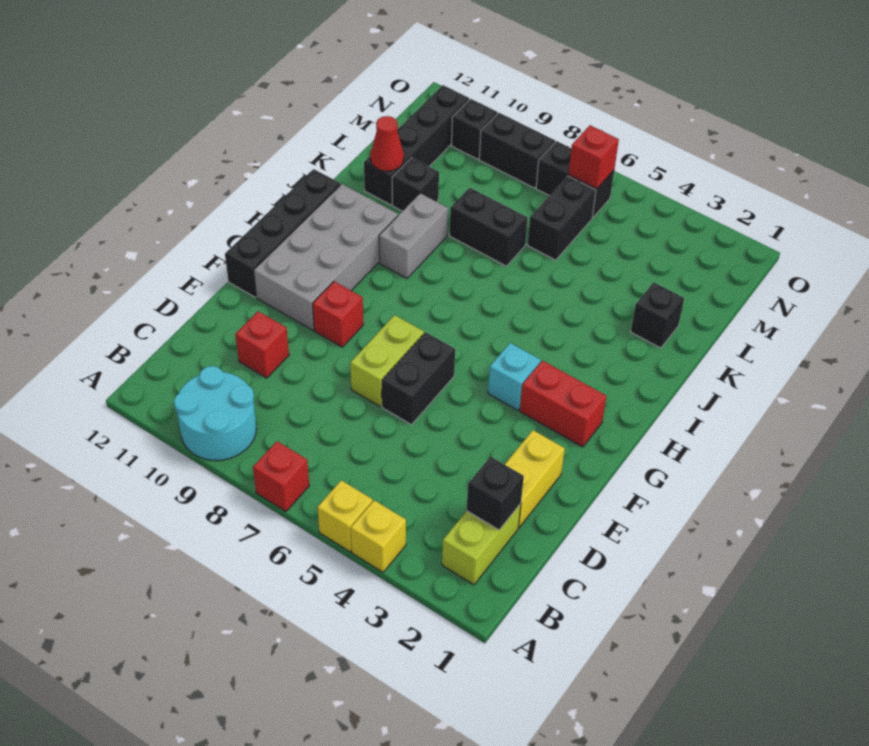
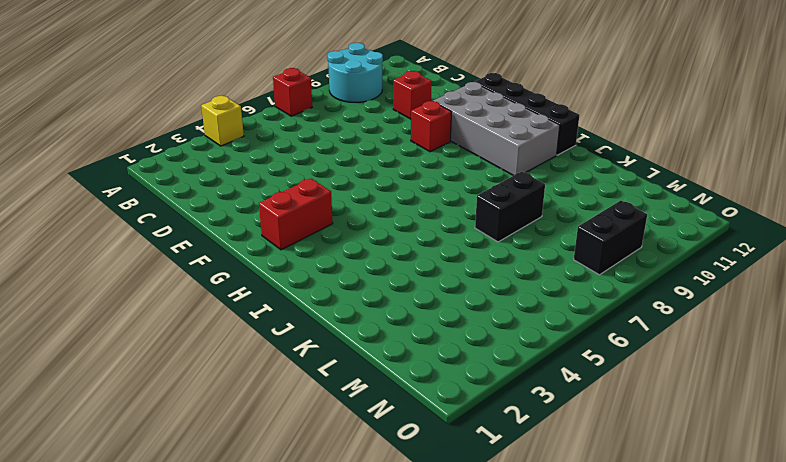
none -> yellow 1x1 brick [318,480,373,552]
none -> lime 1x2 brick [442,504,521,585]
none -> yellow 1x2 brick [505,430,565,527]

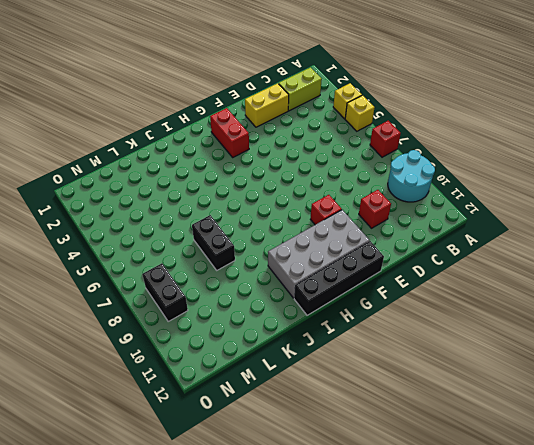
none -> black 1x2 brick [382,332,455,425]
none -> lime 1x2 brick [350,315,424,406]
none -> cyan 1x1 brick [488,343,541,410]

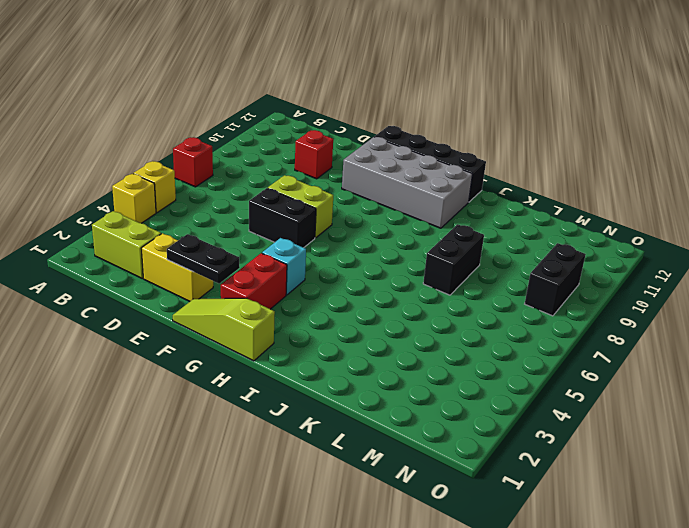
black 1x2 plate [167,234,240,283] -> none
lime 1x3 slope [173,298,275,361] -> none
none -> cyan 2x2 round brick [174,366,257,461]
none -> red 1x1 brick [313,281,363,347]
none -> grey 1x2 brick [379,193,448,278]

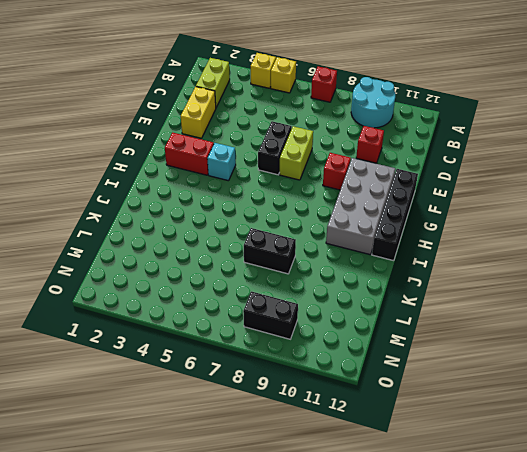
none -> grey 1x2 brick [379,193,448,278]
none -> black 1x1 brick [631,282,684,348]
none -> black 1x1 brick [392,158,439,211]

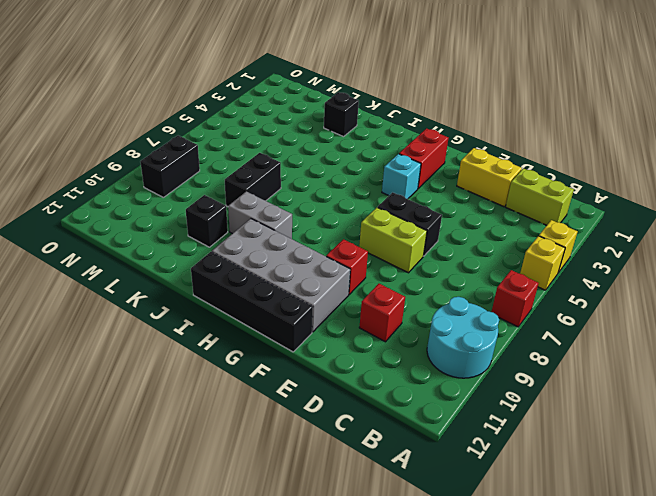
none -> black 1x4 brick [364,85,469,205]
none -> black 1x2 brick [528,176,596,260]
none -> black 1x2 brick [536,141,614,218]

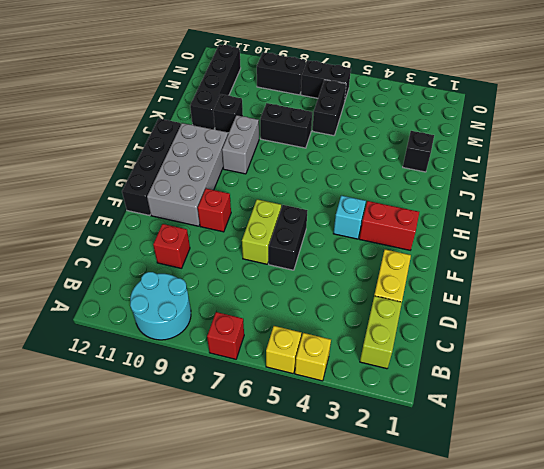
none -> black 1x1 brick [451,99,498,159]
none -> black 1x1 brick [467,457,524,530]
none -> red 1x1 cone [370,116,404,171]

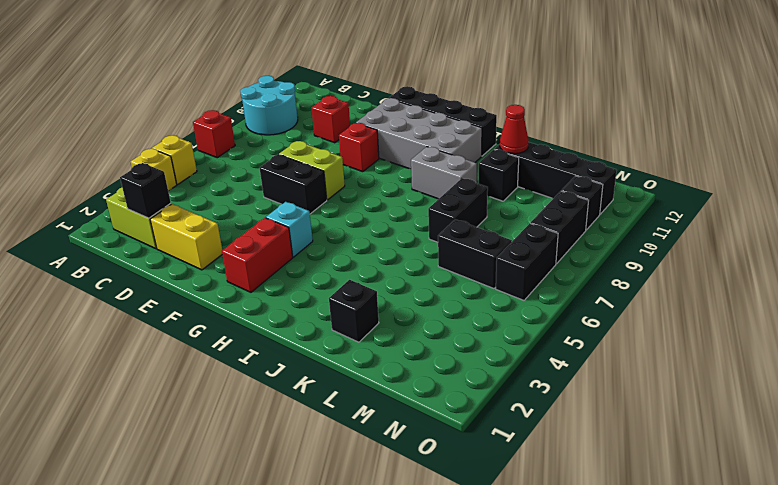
none -> red 1x1 brick [568,125,619,189]

